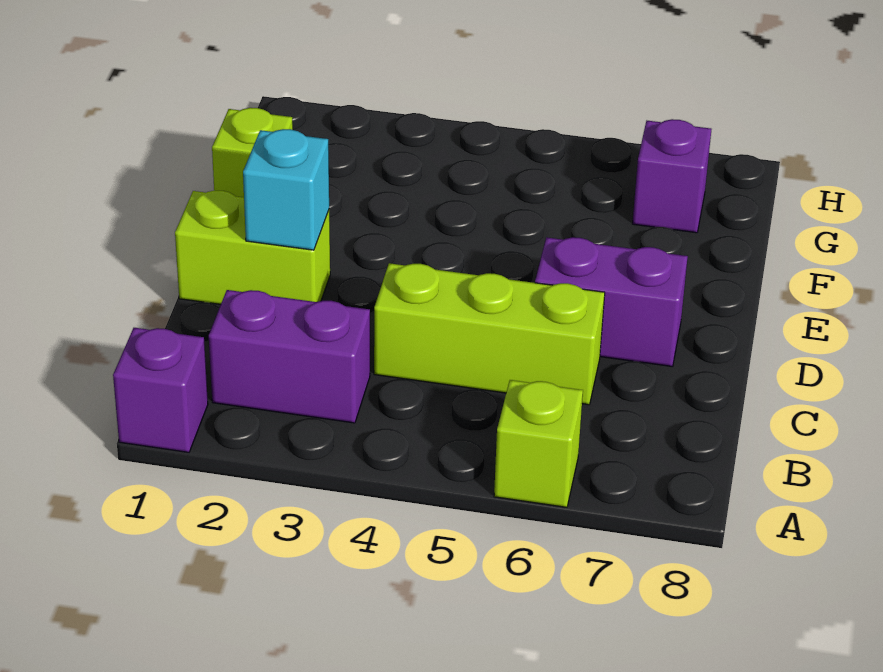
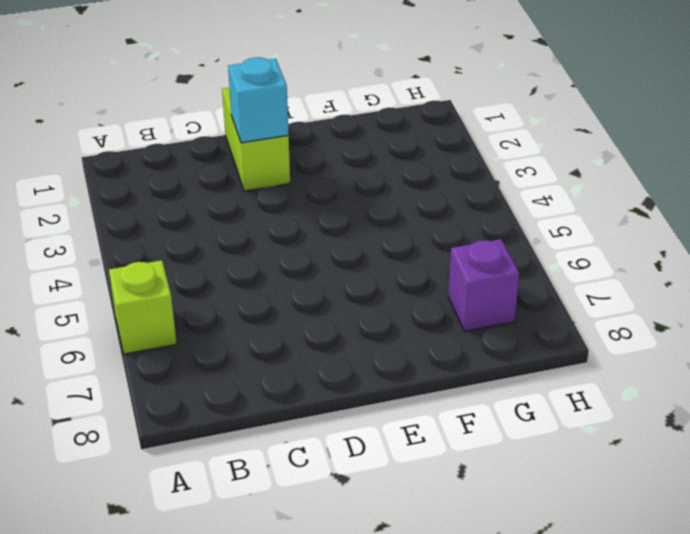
none -> purple 1x1 brick [113,328,208,452]
none -> purple 1x2 brick [209,290,370,423]

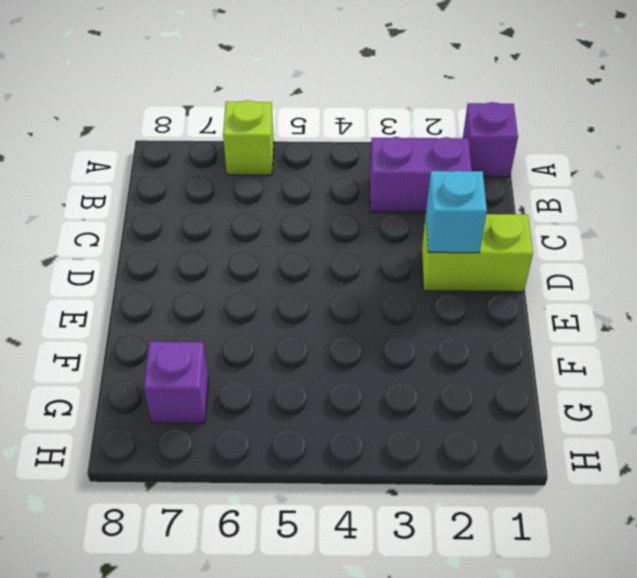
none -> lime 1x3 brick [374,263,605,405]
none -> purple 1x2 brick [535,237,688,366]

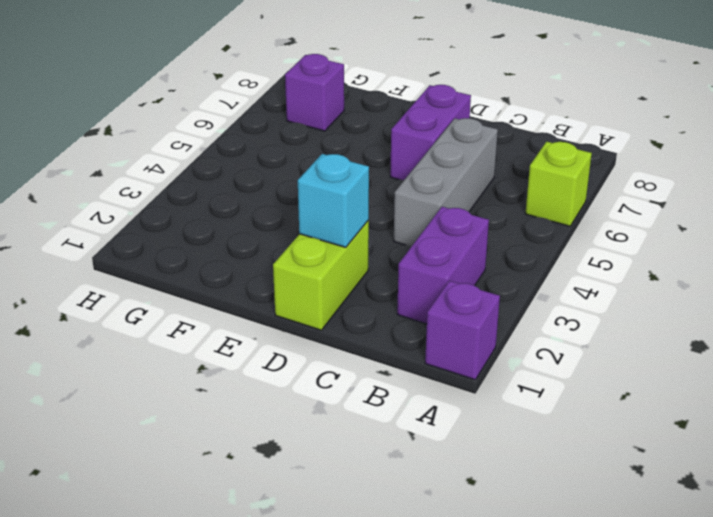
grey 1x3 brick [394,118,498,246] -> lime 1x3 brick [374,263,605,405]
none -> lime 1x1 brick [212,108,293,198]

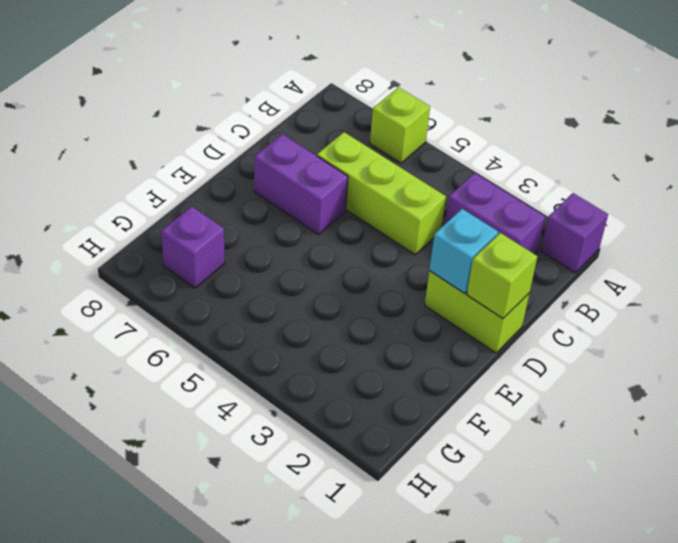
lime 1x1 brick [467,233,537,318] -> lime 1x1 brick moved to [212,108,293,198]

